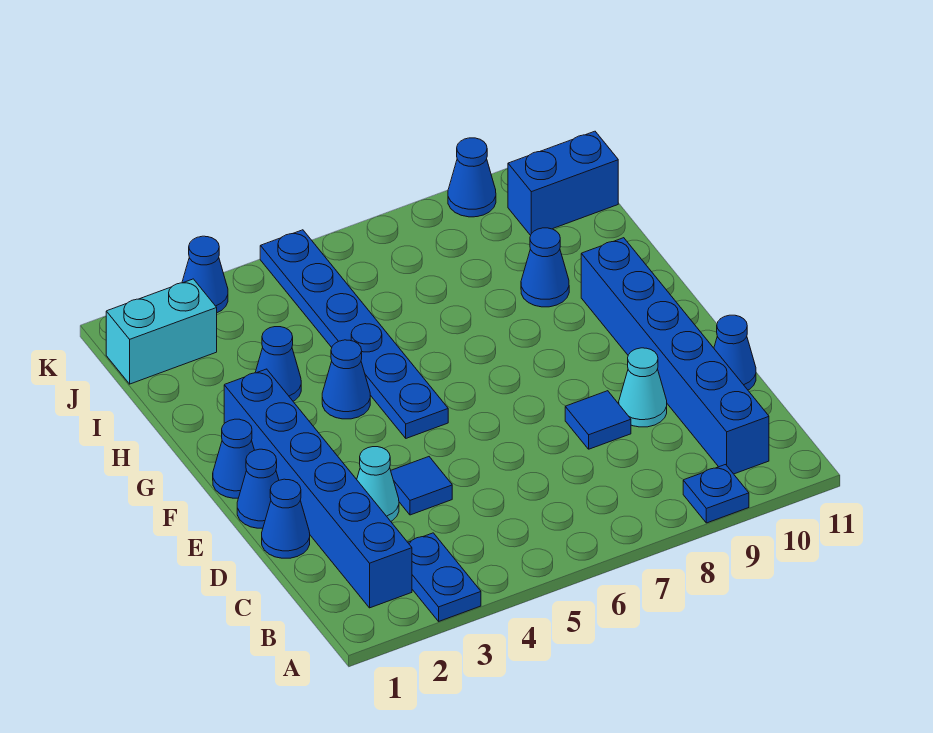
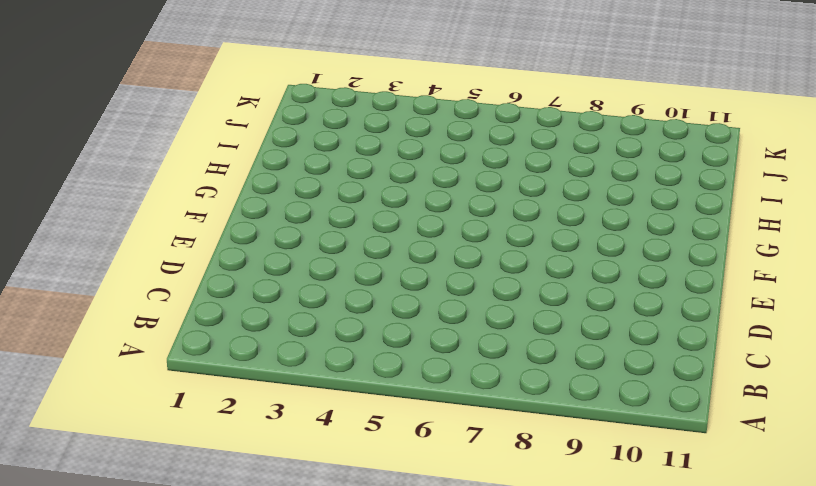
none -> blue 1x2 plate [408,533,481,621]
none -> blue 1x1 plate [683,465,749,523]
none -> blue 1x6 brick [224,369,412,608]

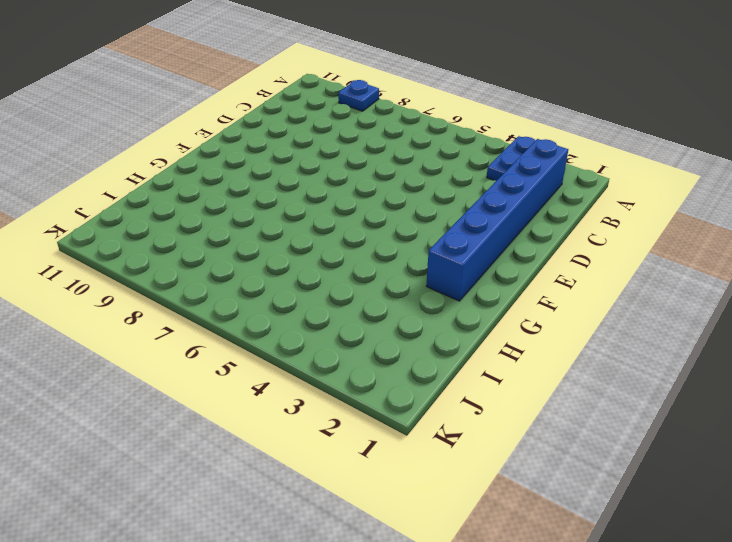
none -> blue 1x6 brick [581,238,769,474]
none -> blue 1x1 cone [262,479,310,558]
none -> cyan 1x1 cone [357,447,399,521]

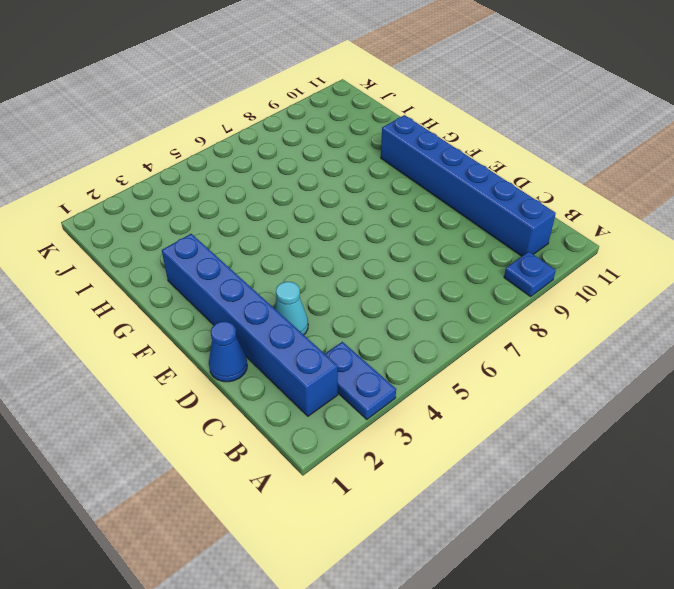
none -> blue 1x1 tile [391,457,452,515]
none -> blue 1x1 tile [565,391,631,449]
none -> cyan 1x1 cone [619,348,667,427]

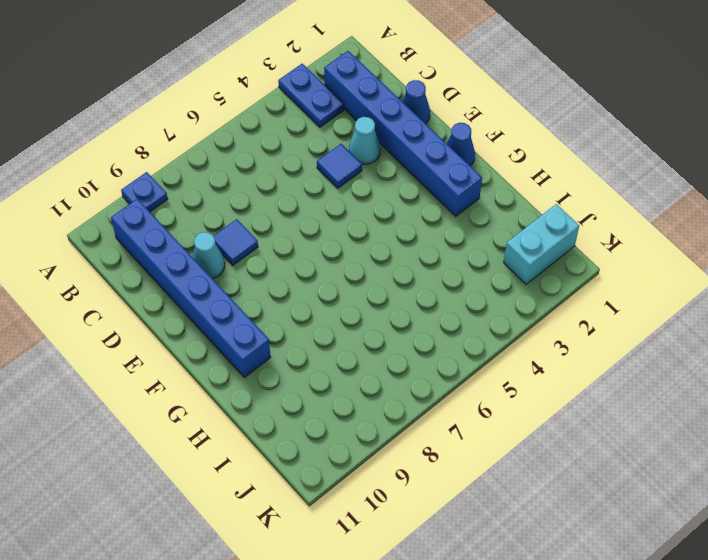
none -> blue 1x1 cone [714,315,756,390]
none -> blue 1x1 cone [237,449,279,528]
none -> blue 1x6 plate [260,230,448,438]

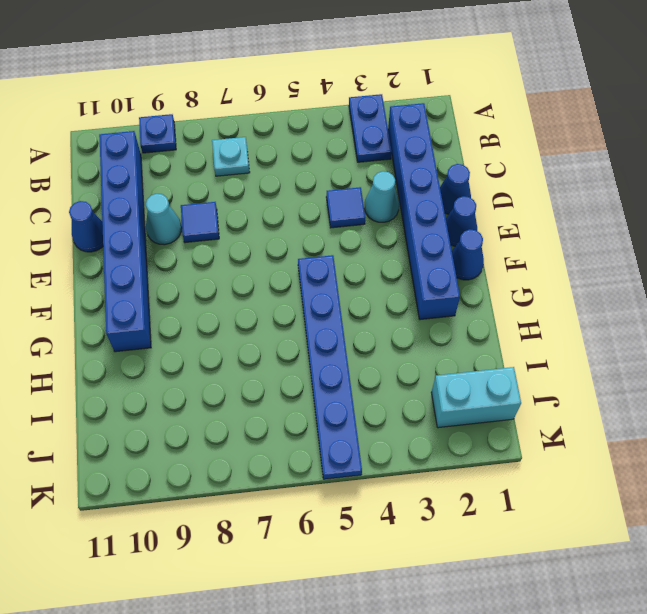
cyan 1x1 plate [212,137,250,176] -> none
none -> blue 1x1 cone [322,340,370,419]
none -> blue 1x1 cone [255,327,301,401]
none -> blue 1x1 cone [521,228,569,307]

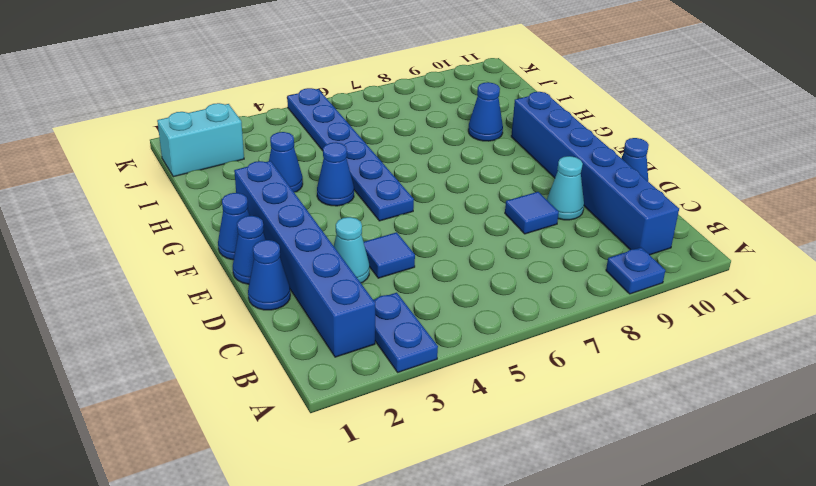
none -> blue 1x2 brick [508,131,618,235]
none -> blue 1x1 cone [182,236,228,313]
none -> blue 1x1 cone [448,138,496,217]

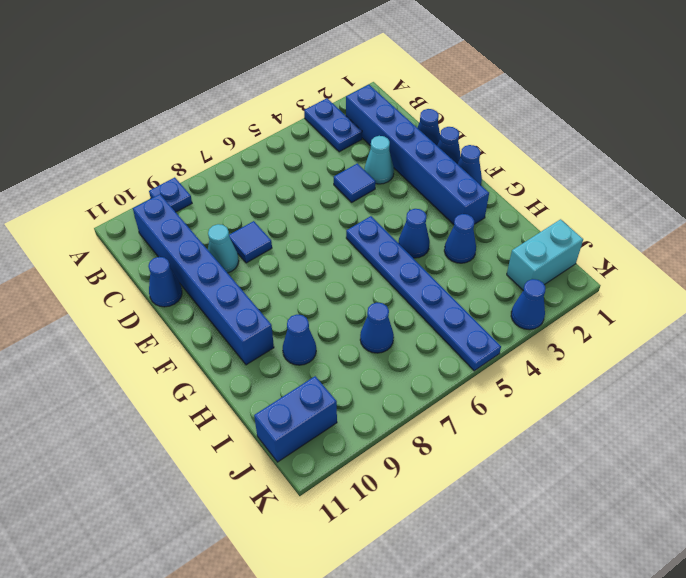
blue 1x1 cone [360,303,394,353] -> blue 1x1 cone moved to [448,138,496,217]

